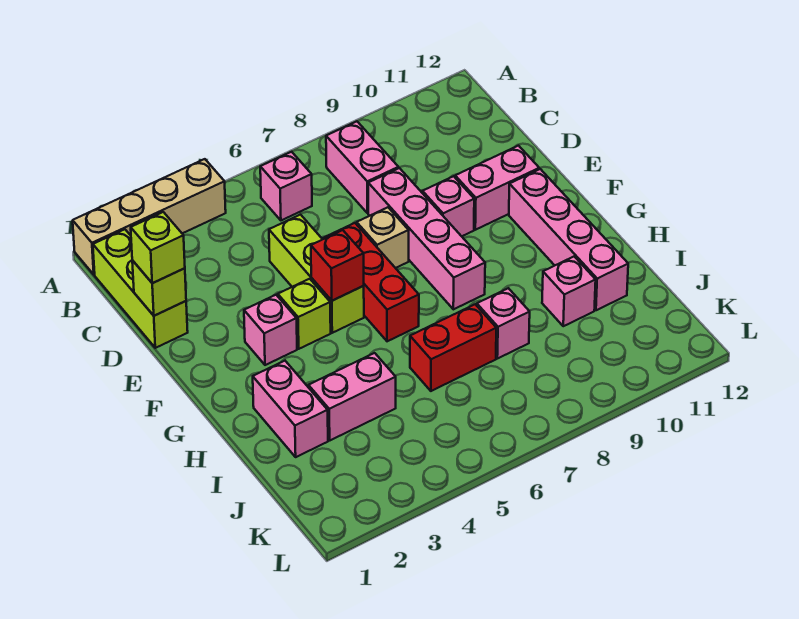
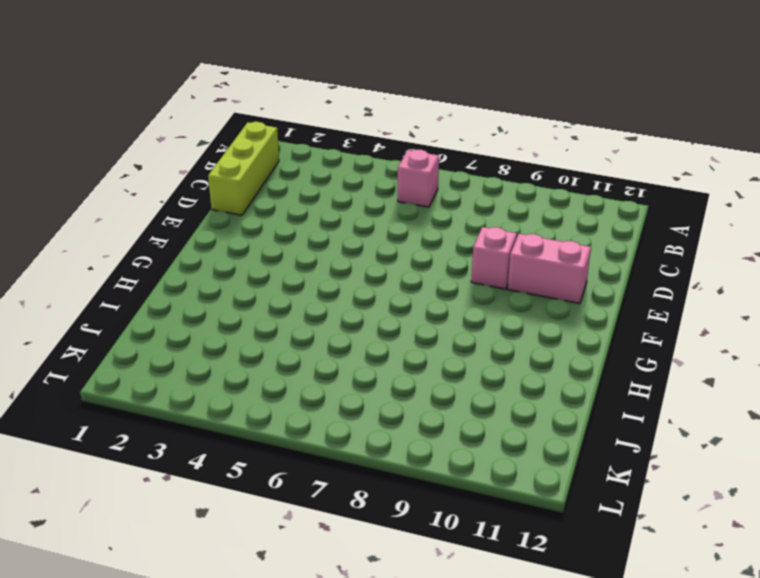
none -> tan 1x4 brick [73,159,226,275]
none -> pink 1x2 brick [326,121,398,213]
none -> lime 1x3 brick [269,215,364,333]

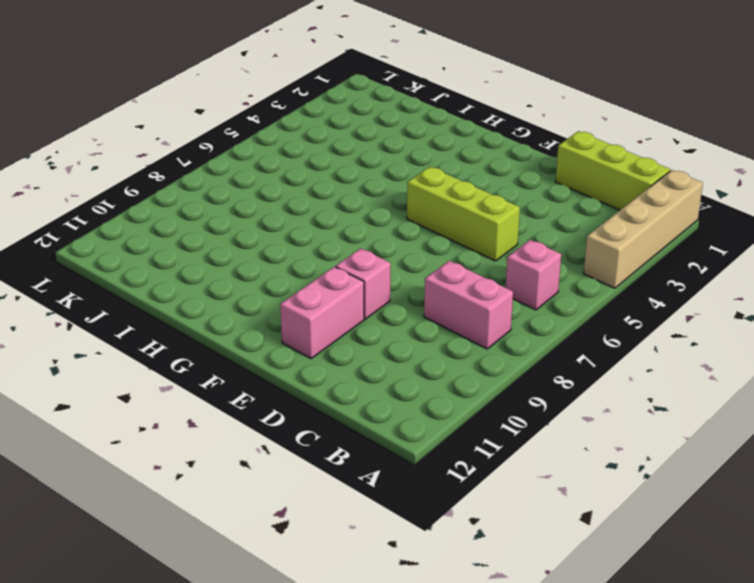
none -> pink 1x4 brick [368,168,485,309]
none -> red 1x3 brick [323,223,419,341]
none -> tan 1x1 brick [357,207,409,268]

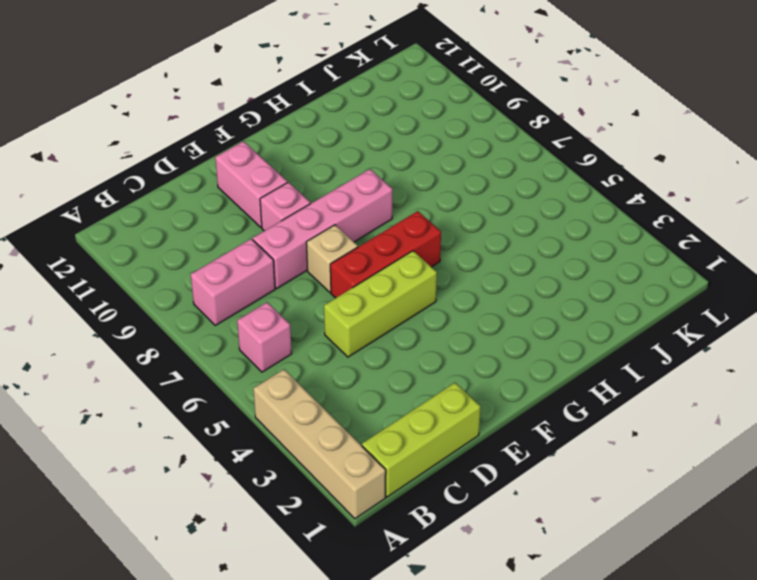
none -> pink 1x1 brick [244,295,297,365]
none -> lime 1x1 brick [278,279,331,349]
none -> pink 1x4 brick [509,169,628,310]

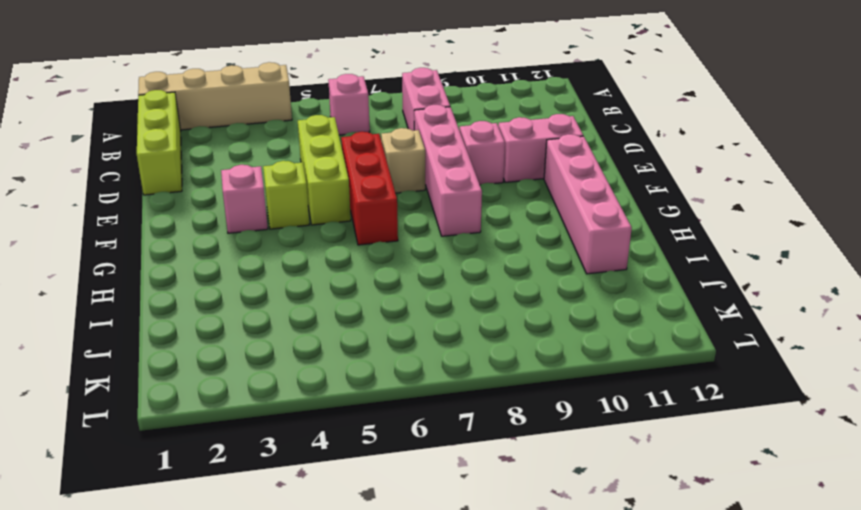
none -> pink 1x2 brick [253,361,328,457]
none -> pink 1x2 brick [308,353,396,440]
none -> red 1x2 brick [410,304,496,391]

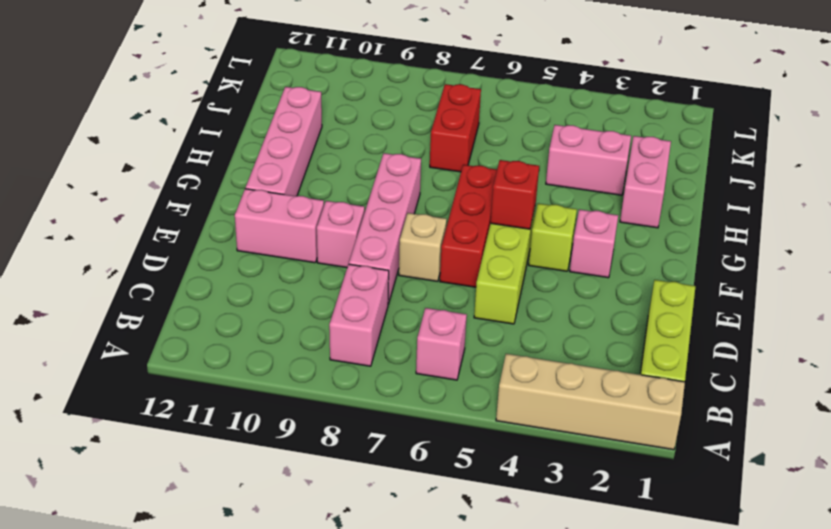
red 1x2 brick [430,84,481,172] -> red 1x2 brick turned to [410,304,496,391]
none -> pink 1x1 brick [477,288,530,359]
none -> pink 1x1 brick [542,257,596,326]
none -> lime 1x1 brick [132,260,186,316]

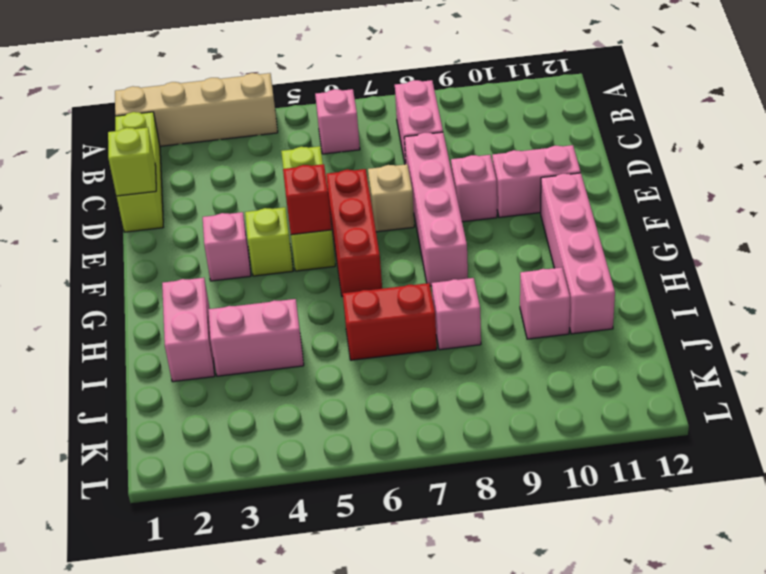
none -> lime 1x1 brick [131,212,185,283]

